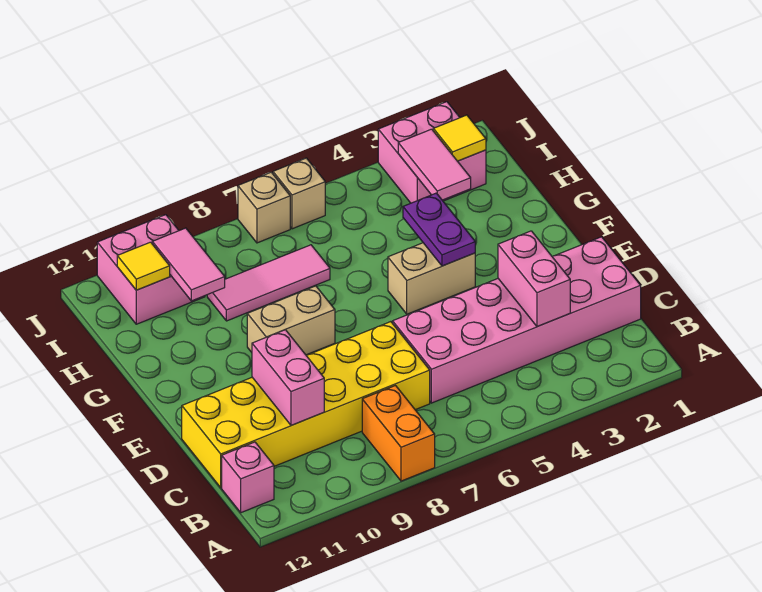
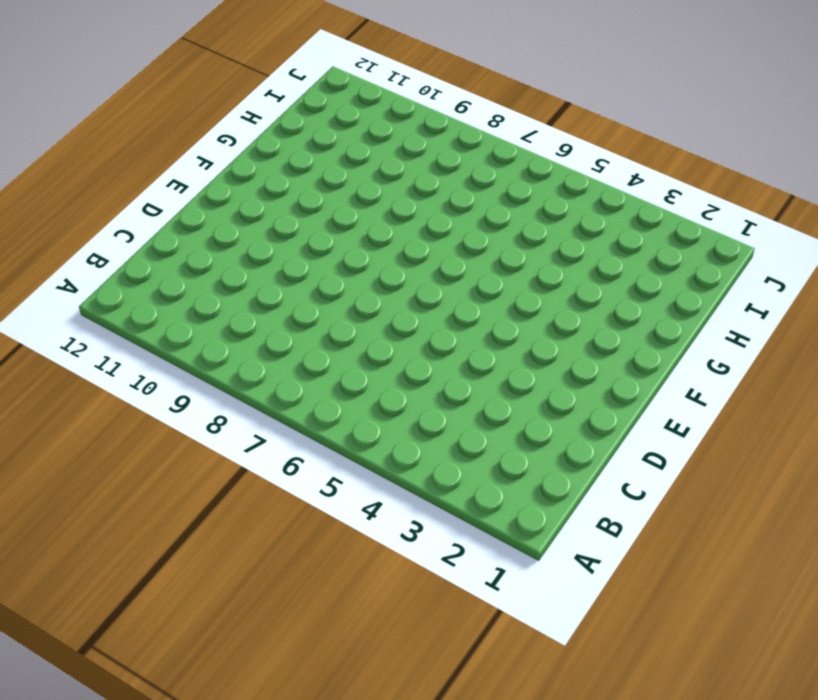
none -> orange 1x2 brick [362,386,435,481]
none -> pink 1x1 brick [222,442,274,513]
none -> pink 2x6 brick [393,237,641,403]

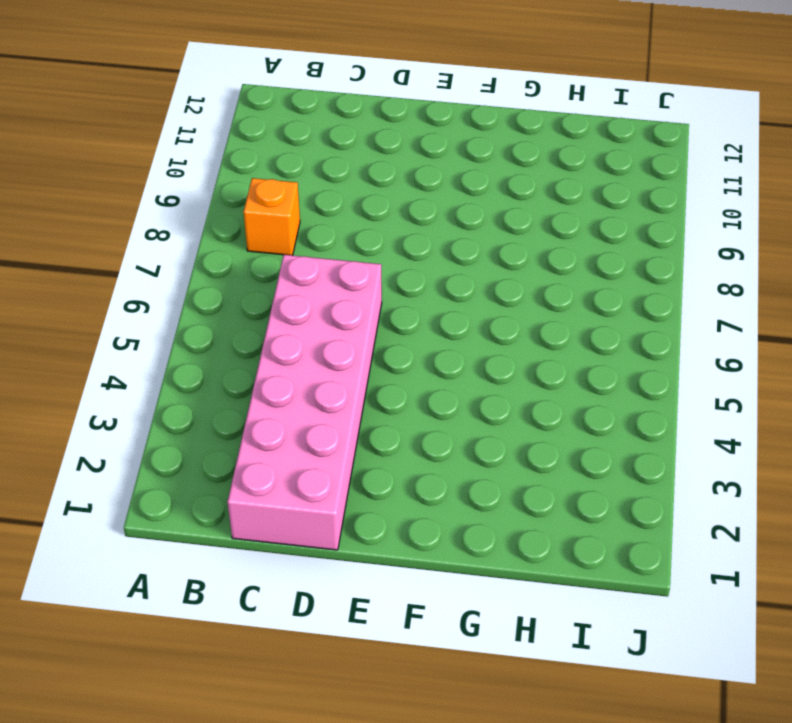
orange 1x1 brick [244,178,300,255] -> orange 1x2 brick [362,386,435,481]
none -> pink 1x1 brick [222,442,274,513]
none -> yellow 2x6 brick [182,322,430,488]
none -> tan 1x2 brick [388,243,475,314]

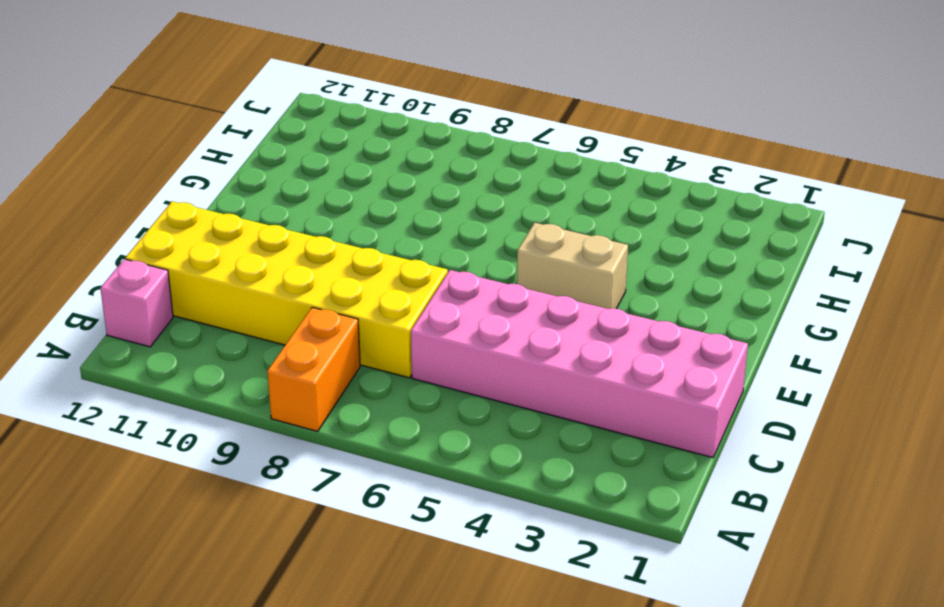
none -> tan 1x2 brick [247,286,335,355]
none -> pink 1x3 tile [207,245,330,321]
none -> pink 2x2 brick [378,102,486,203]

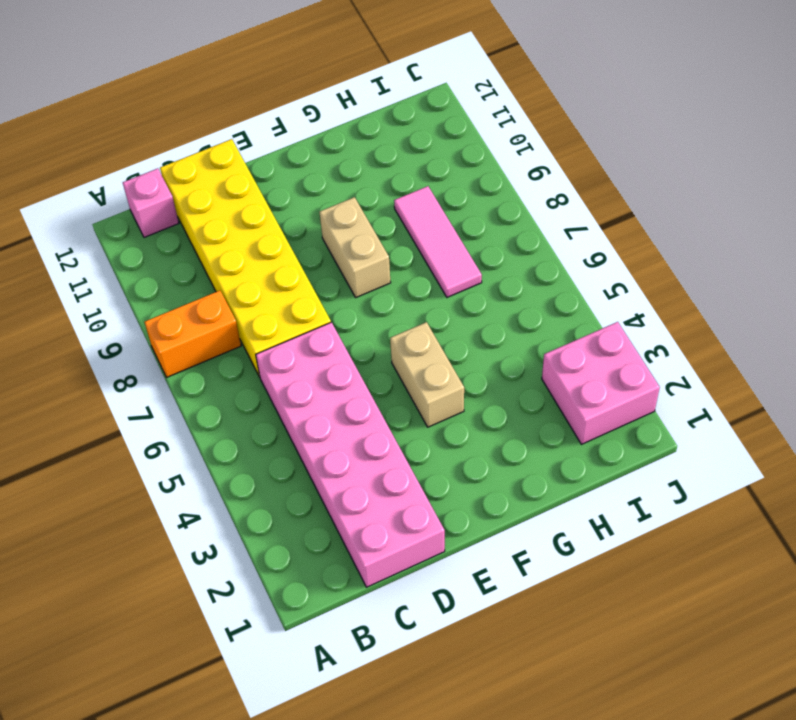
none -> pink 2x2 brick [97,215,205,324]
none -> tan 1x1 brick [273,158,325,229]
none -> tan 1x1 brick [238,172,290,243]

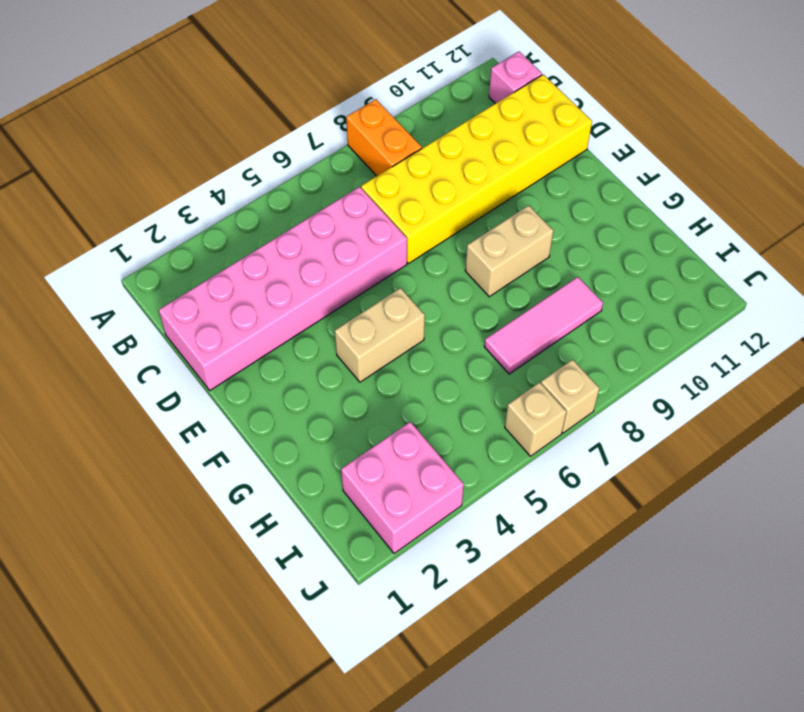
none -> pink 2x2 brick [97,215,205,324]
none -> pink 1x2 brick [498,231,570,327]
none -> pink 1x2 brick [252,330,324,425]

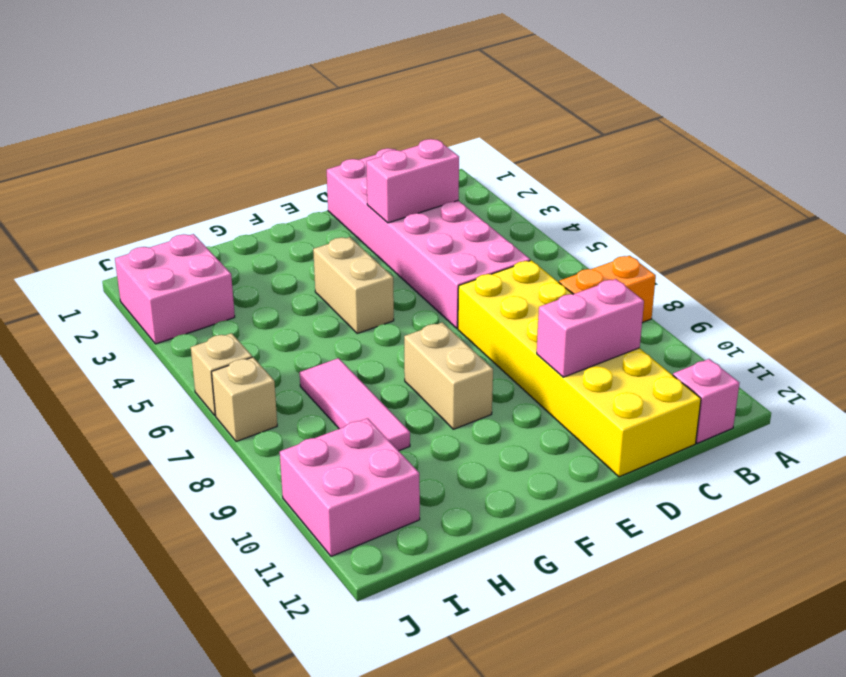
none -> purple 1x2 plate [403,193,475,266]
none -> pink 1x2 tile [398,129,471,200]
none -> pink 1x2 tile [152,228,225,301]

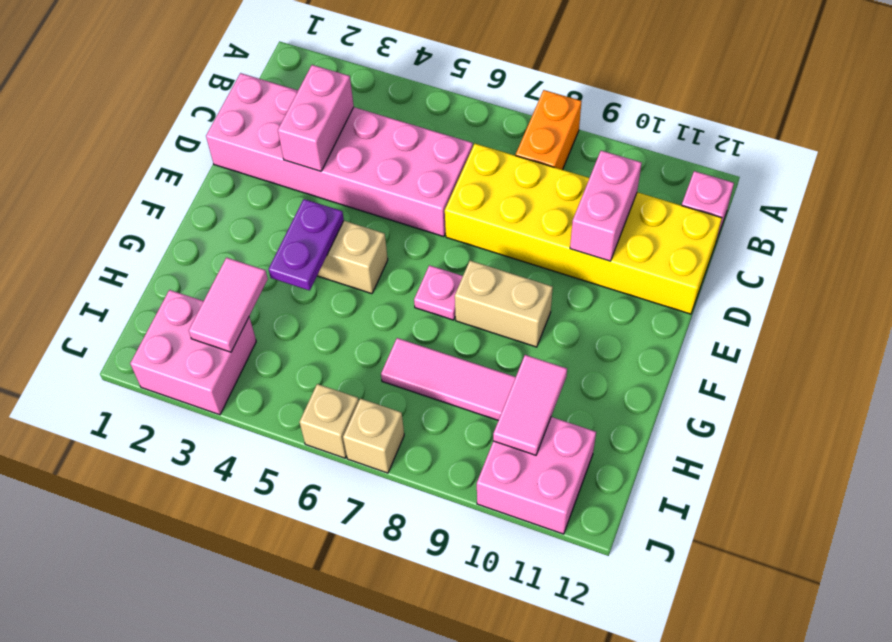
pink 1x1 plate [414,265,463,320] -> none
none -> yellow 1x1 tile [433,115,486,161]
none -> yellow 1x1 tile [117,242,170,290]

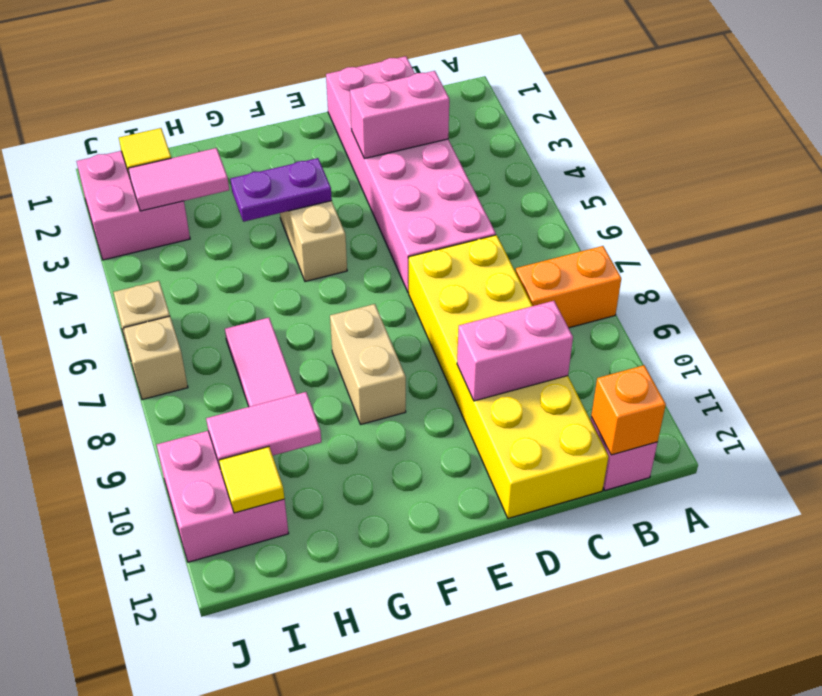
orange 1x1 brick [591,365,666,455] -> none

